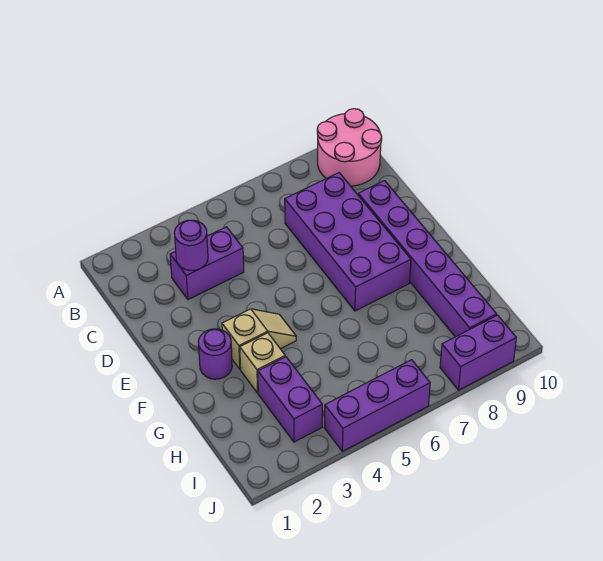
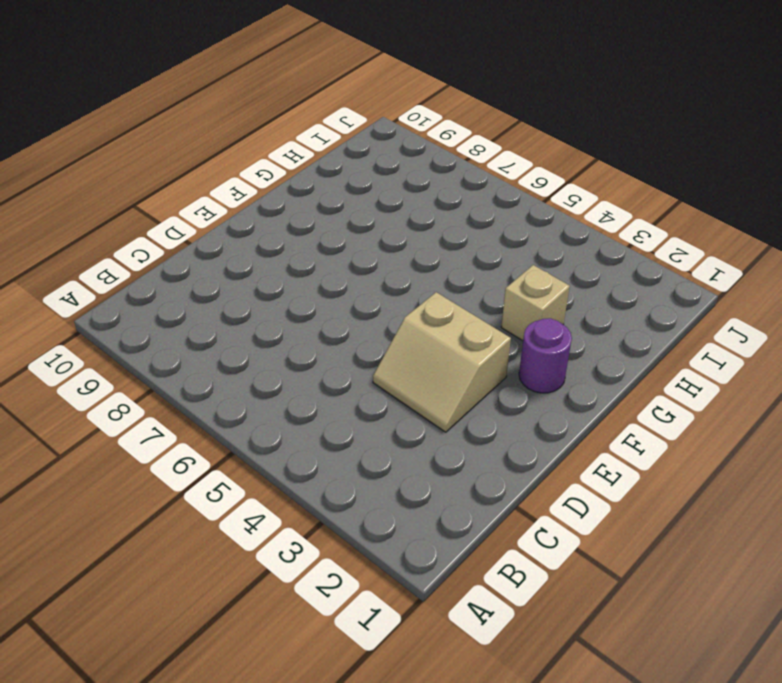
tan 2x2 slope [373,292,511,432] -> none
none -> pink 2x2 round brick [317,109,382,186]
none -> purple 1x2 brick [170,227,244,299]

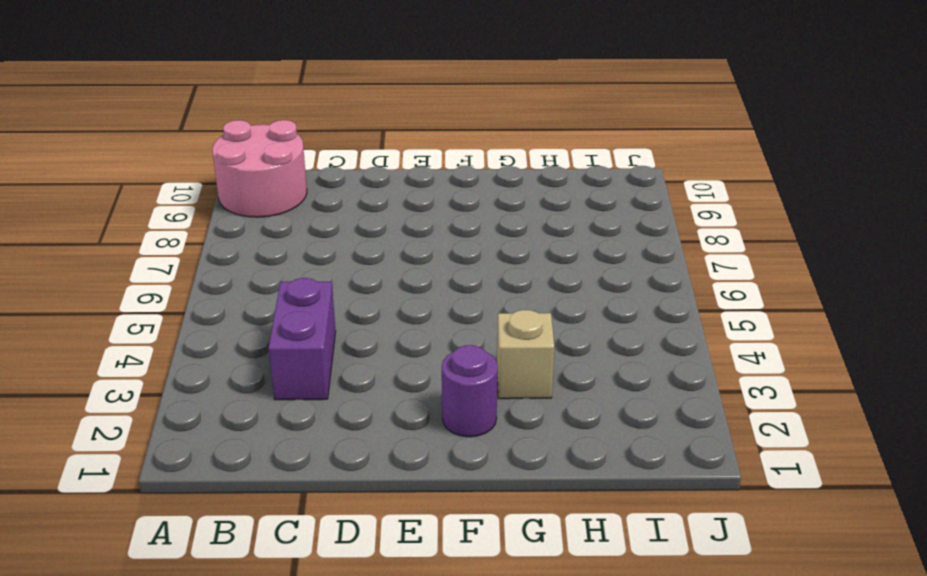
none -> purple 2x4 brick [285,173,411,311]
none -> purple 1x6 brick [358,181,497,337]

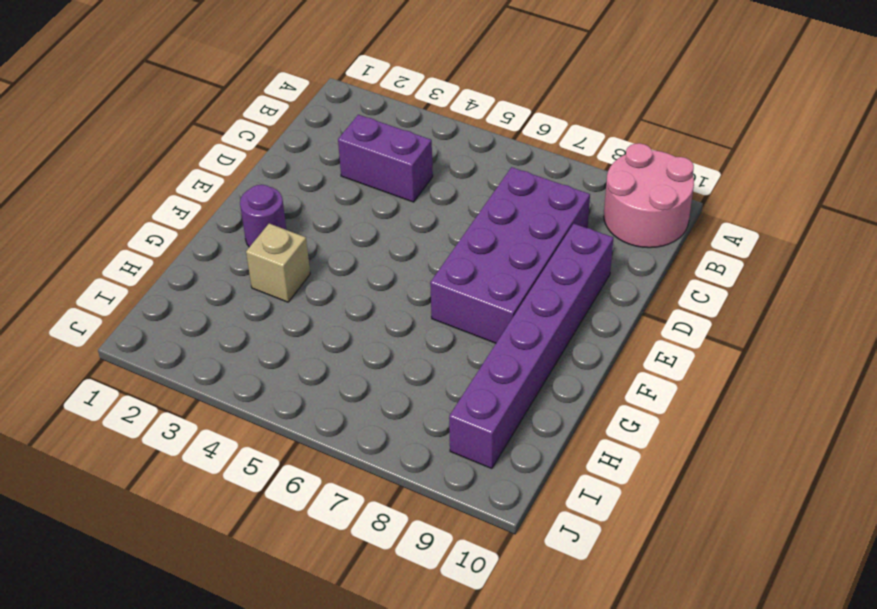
none -> tan 1x2 slope [222,309,296,369]
none -> purple 1x2 brick [258,357,322,442]

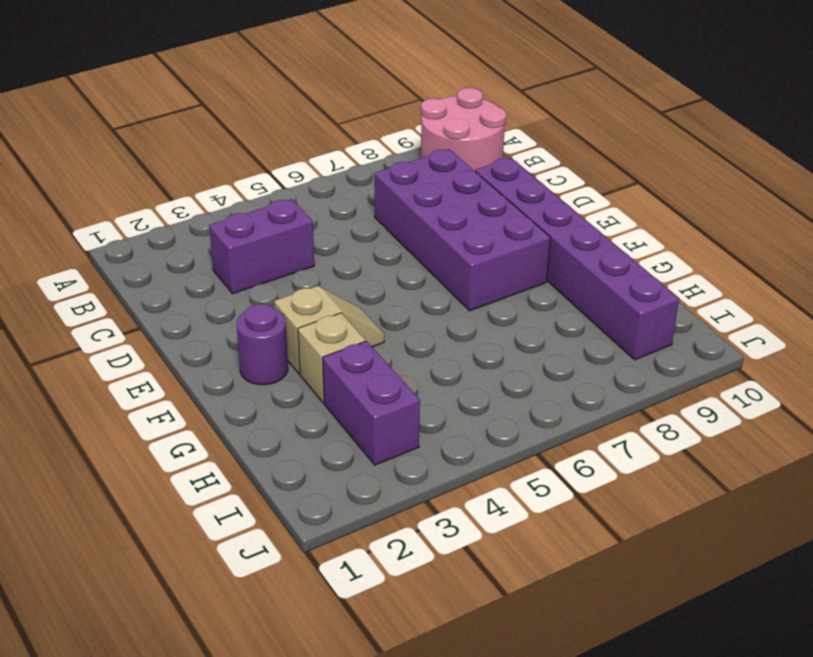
none -> purple 1x3 brick [324,360,430,451]
none -> purple 1x2 brick [440,315,516,390]

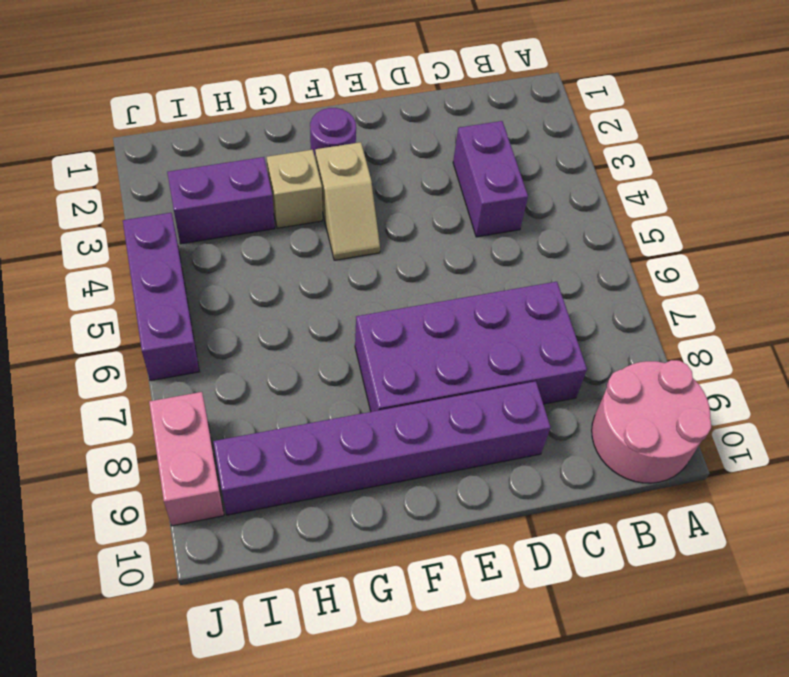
pink 1x2 brick [149,392,224,526] -> purple 1x2 brick [440,315,516,390]
none -> purple 1x1 round brick [174,220,208,270]

